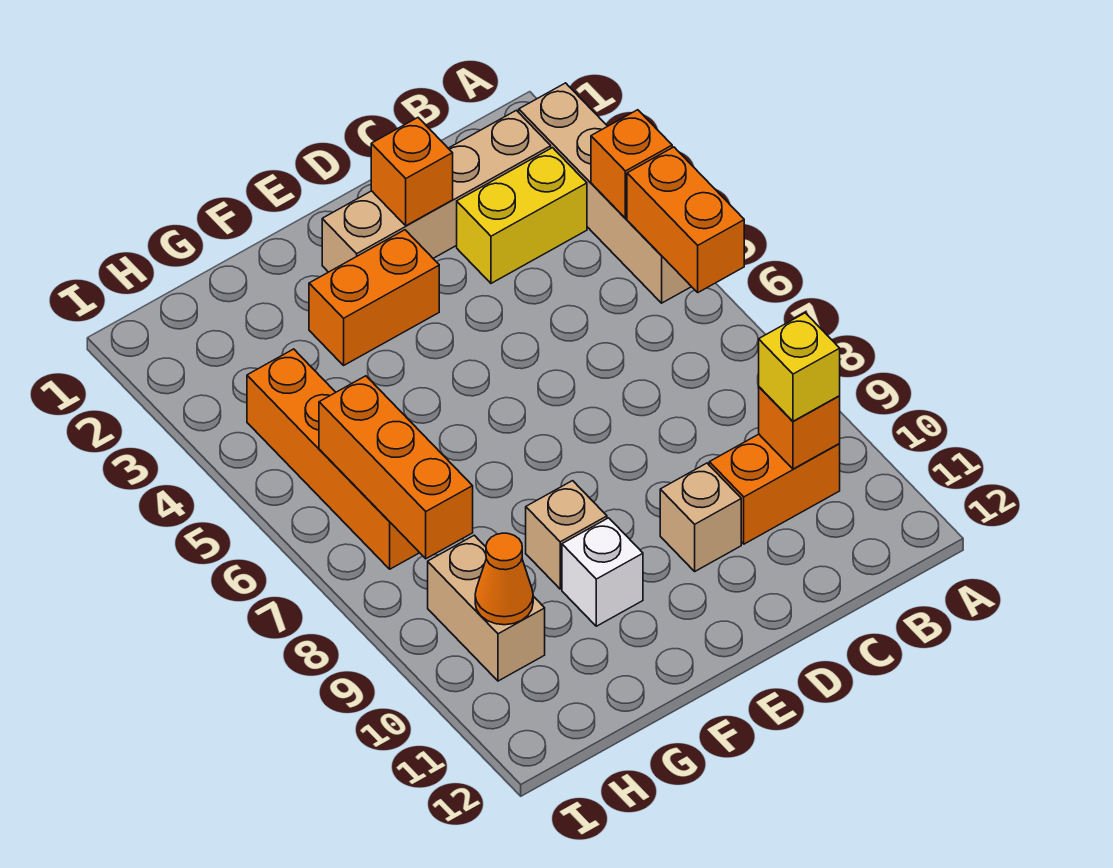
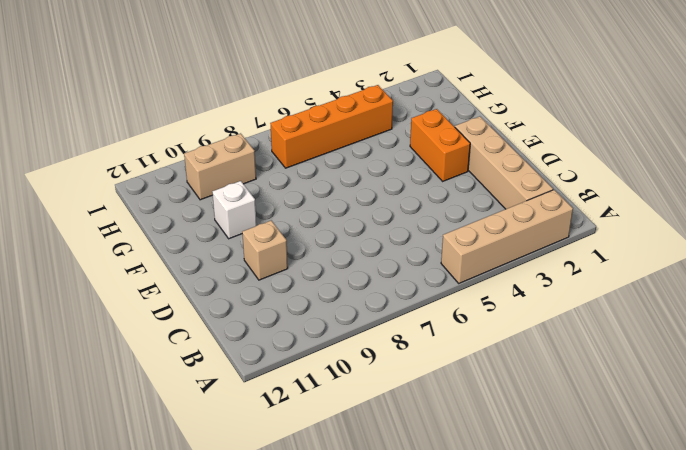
none -> yellow 1x2 brick [457,148,587,283]
none -> orange 1x2 brick [709,434,840,544]
none -> tan 1x1 brick [526,481,607,589]

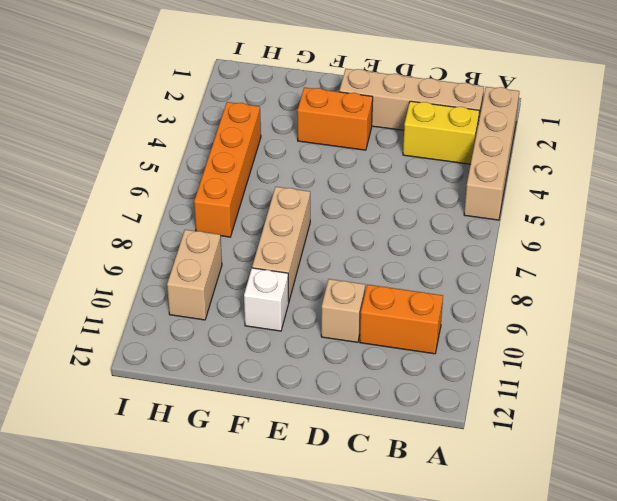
tan 1x3 brick [252,187,310,302] -> tan 1x1 brick [526,481,607,589]
none -> orange 1x1 brick [591,110,672,218]
none -> orange 1x2 brick [627,147,744,292]
none -> orange 1x1 brick [759,387,840,469]

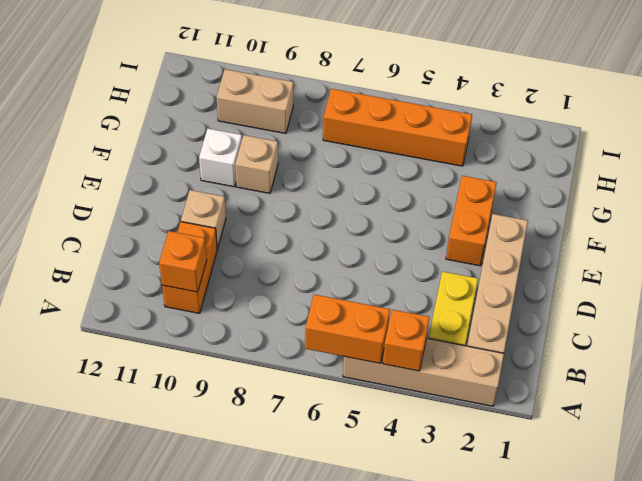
none -> orange 1x1 brick [371,118,453,226]
none -> orange 1x3 brick [319,376,473,559]
none -> orange 1x1 cone [475,533,533,625]

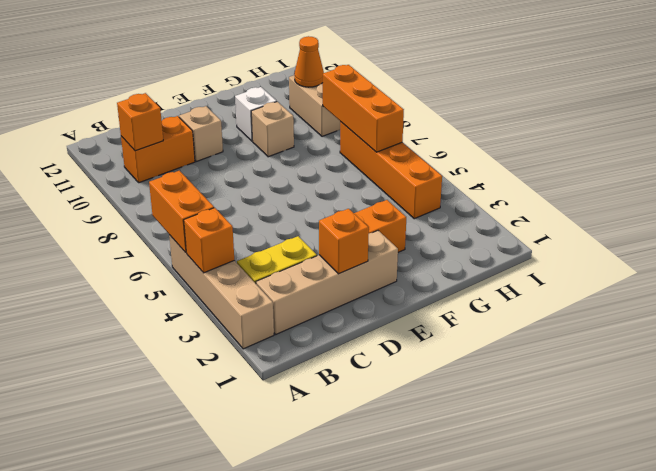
none -> yellow 1x1 brick [759,313,840,421]

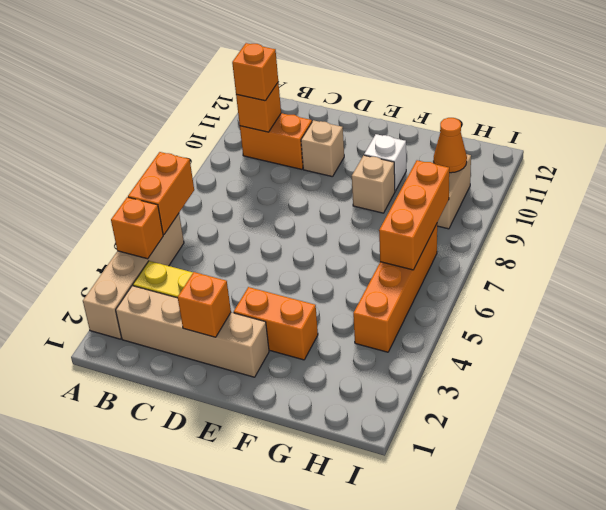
orange 1x1 brick [232,43,278,101] -> yellow 1x1 brick [759,313,840,421]

